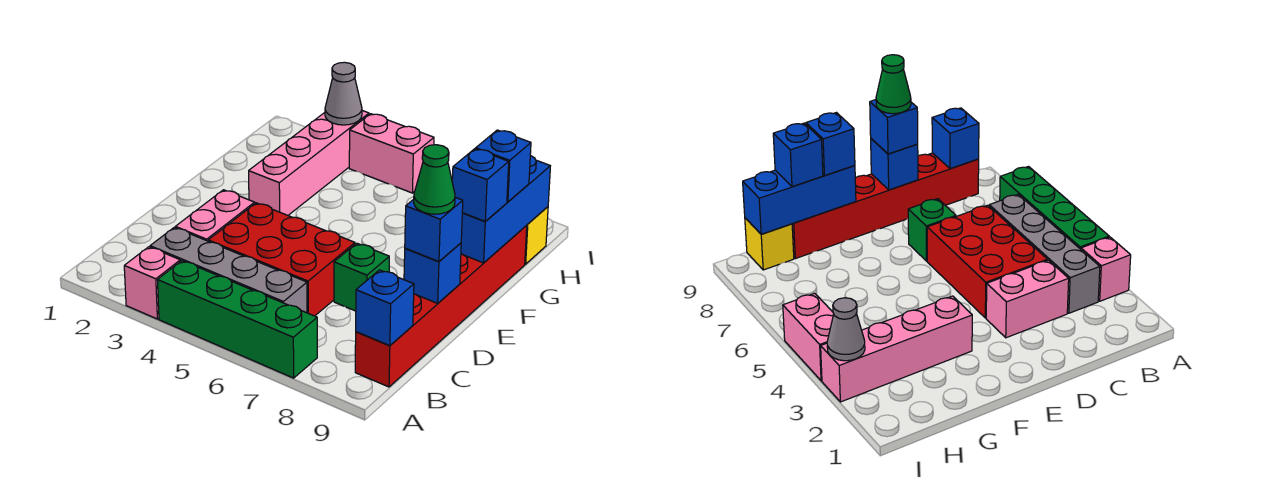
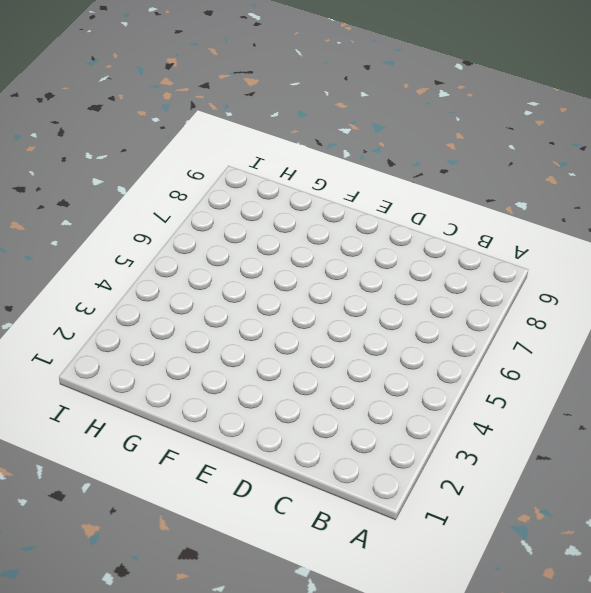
none -> pink 1x1 brick [124,247,180,319]
none -> green 1x4 brick [158,261,317,378]
none -> grey 1x4 brick [150,227,307,313]

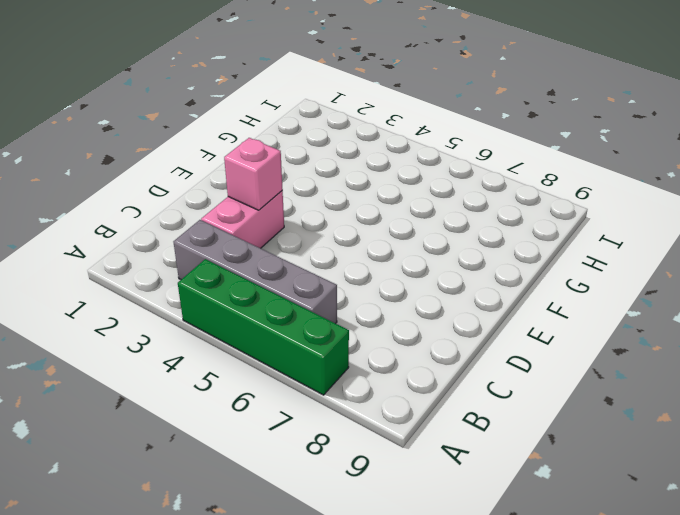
pink 1x1 brick [224,138,283,210] -> pink 1x1 brick moved to [124,247,180,319]
none -> red 1x6 brick [355,226,527,387]
none -> red 2x3 brick [208,203,355,316]
none -> green 1x1 brick [334,243,389,311]

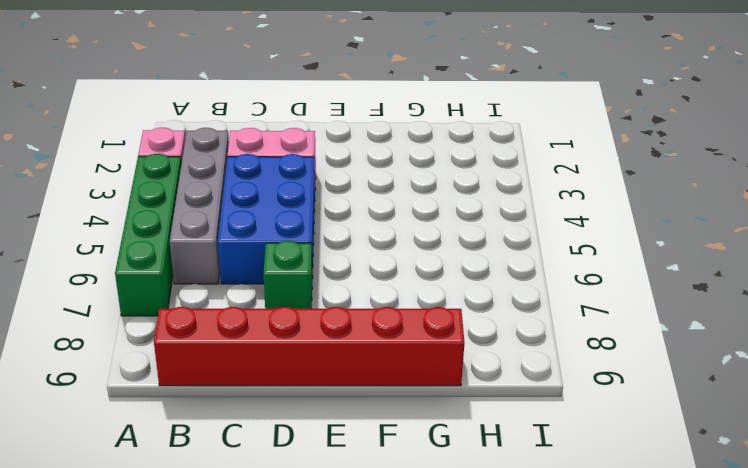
blue 2x3 brick [218,154,315,284] -> red 2x3 brick [208,203,355,316]
none -> pink 1x4 brick [249,111,369,215]
none -> yellow 1x1 brick [525,207,548,264]
none -> pink 1x2 brick [349,114,434,193]

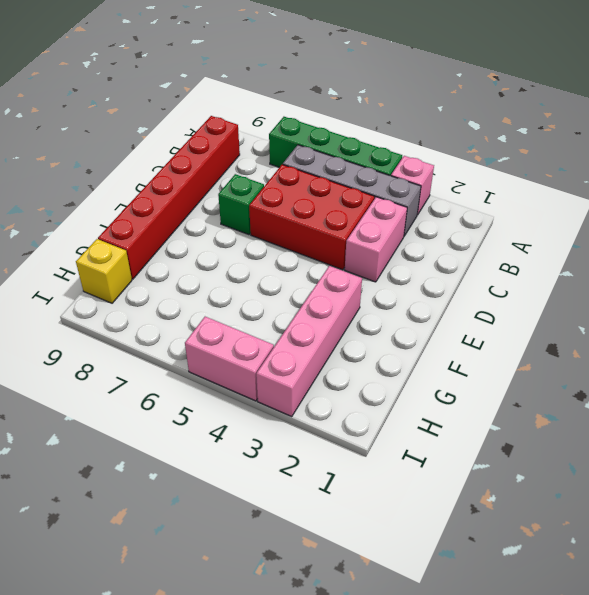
none -> blue 1x1 brick [356,270,414,346]
none -> blue 1x1 brick [404,243,461,303]
none -> blue 1x3 brick [461,155,550,263]

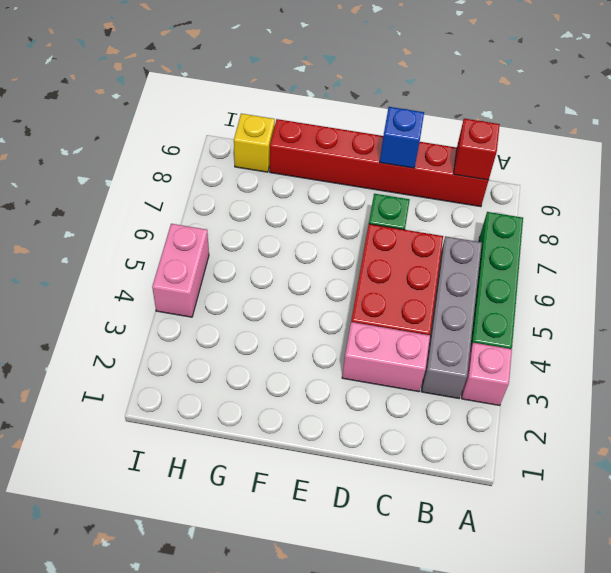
red 1x1 brick [453,119,500,180] -> blue 1x1 brick [356,270,414,346]
none -> pink 1x4 brick [249,111,369,215]
none -> blue 1x3 brick [461,155,550,263]
none -> grey 1x1 cone [325,62,362,125]

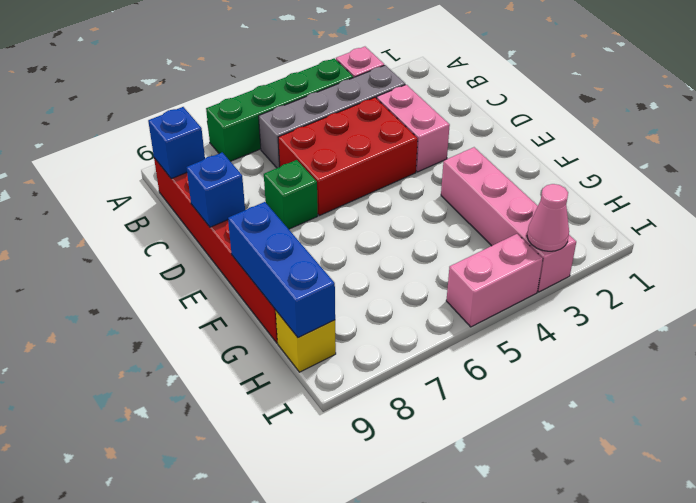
pink 1x1 cone [527,184,569,251] -> grey 1x1 cone [325,62,362,125]
none -> blue 1x1 brick [405,197,463,261]
none -> blue 1x1 brick [452,149,509,221]
none -> blue 1x1 brick [476,130,531,202]

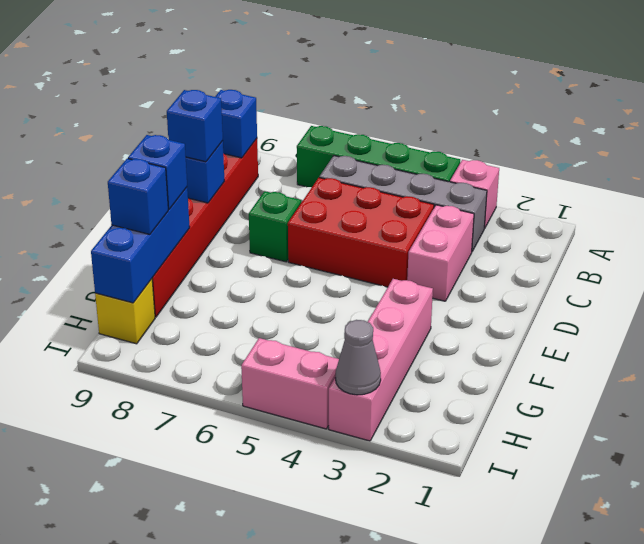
none -> green 1x1 cone [414,145,455,214]

